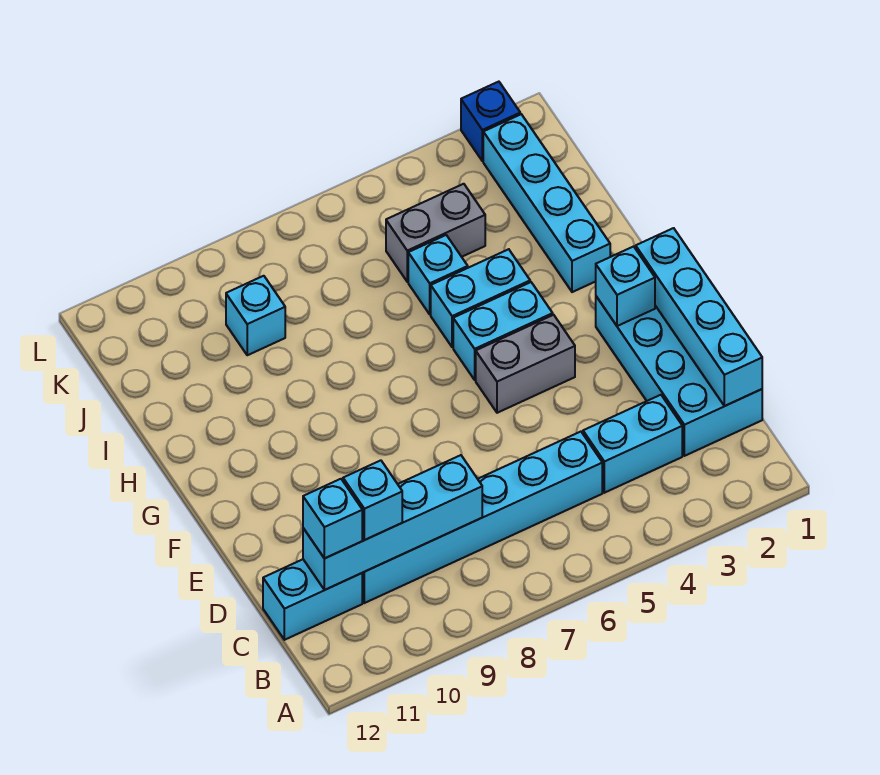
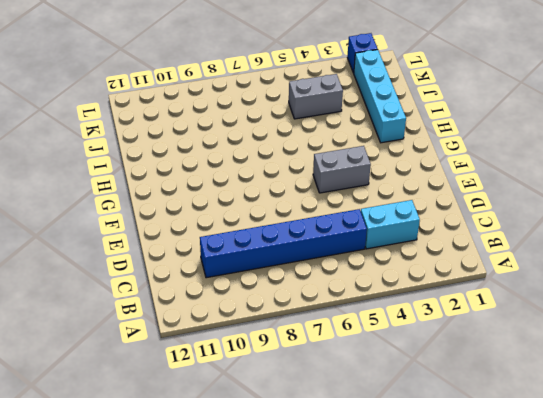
blue 1x6 brick [200,209,367,278] -> cyan 1x6 brick [362,432,602,603]
none -> cyan 2x4 brick [596,296,762,456]
none -> cyan 1x2 brick [263,559,362,640]
none -> cyan 1x2 brick [453,282,553,380]

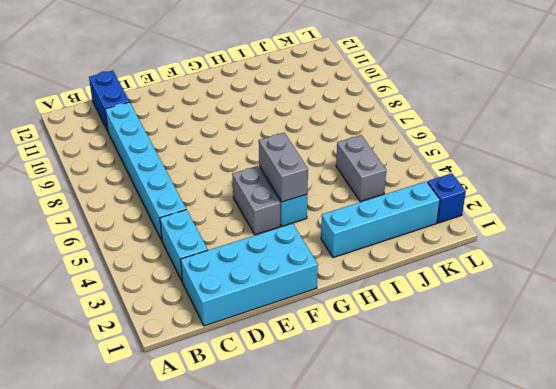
blue 1x2 brick [89,70,129,131] -> cyan 1x2 brick [263,559,362,640]
grey 1x2 brick [259,133,308,202] -> none
none -> cyan 1x2 brick [431,249,530,347]
none -> cyan 1x1 brick [408,235,468,314]
none -> cyan 1x1 brick [226,276,285,355]

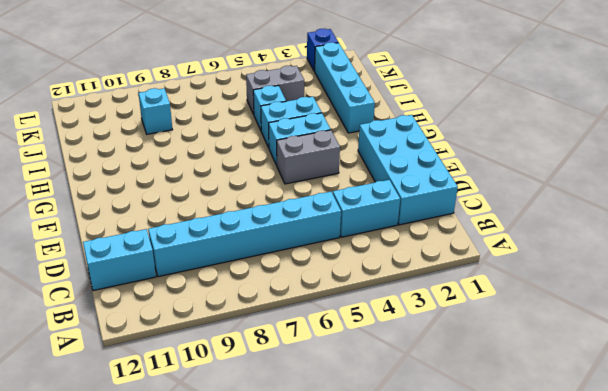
none -> cyan 1x4 brick [636,228,762,406]
none -> cyan 1x4 brick [303,455,482,590]
none -> cyan 1x1 brick [596,246,655,326]

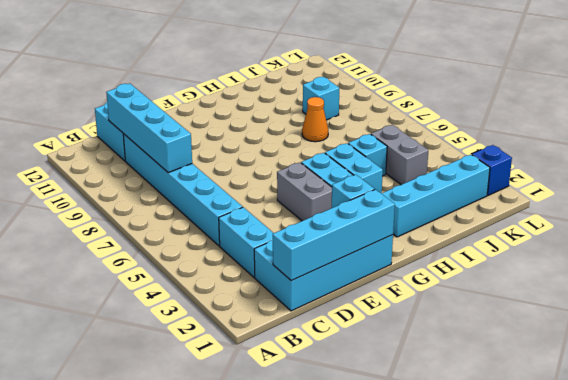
orange 1x1 cone [302,97,328,142] -> none
none -> cyan 1x1 brick [343,460,402,540]
none -> cyan 1x1 brick [303,479,362,558]

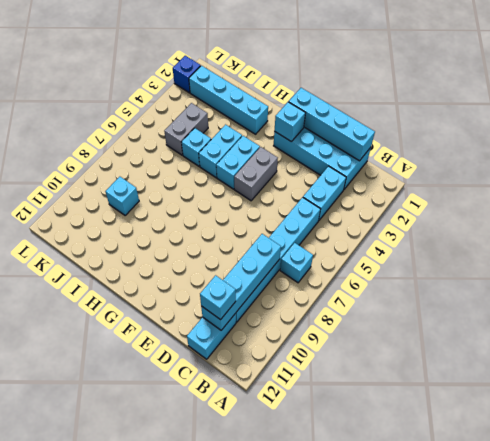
cyan 1x1 brick [280,243,313,283] -> cyan 1x1 brick moved to [343,460,402,540]

